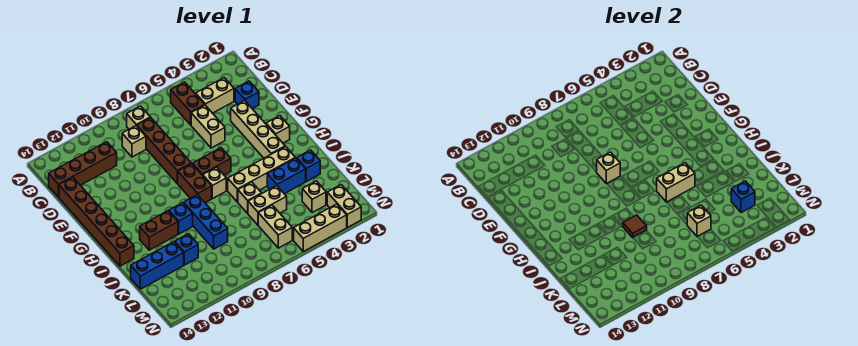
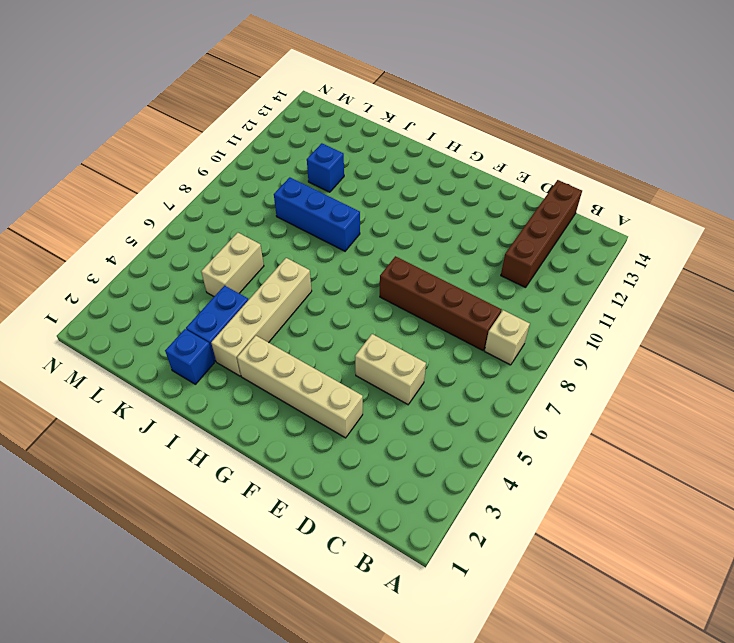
none -> brown 1x2 brick [171,82,204,125]
none -> tan 1x2 brick [196,78,234,113]
none -> tan 1x1 brick [122,126,146,157]
none -> blue 1x1 brick [235,81,259,109]

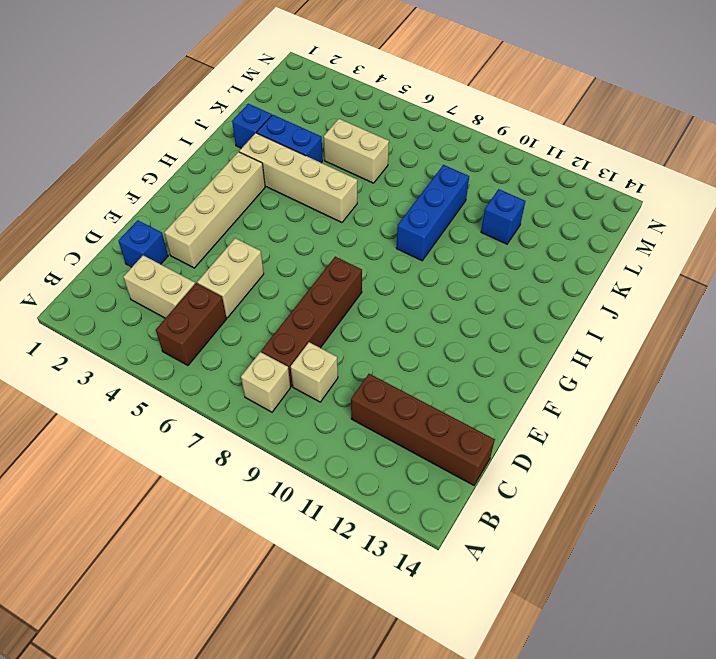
none -> brown 1x6 brick [59,177,134,266]
none -> tan 1x1 brick [266,116,290,143]
none -> brown 1x2 brick [192,148,231,175]
none -> brown 1x2 brick [177,164,212,203]

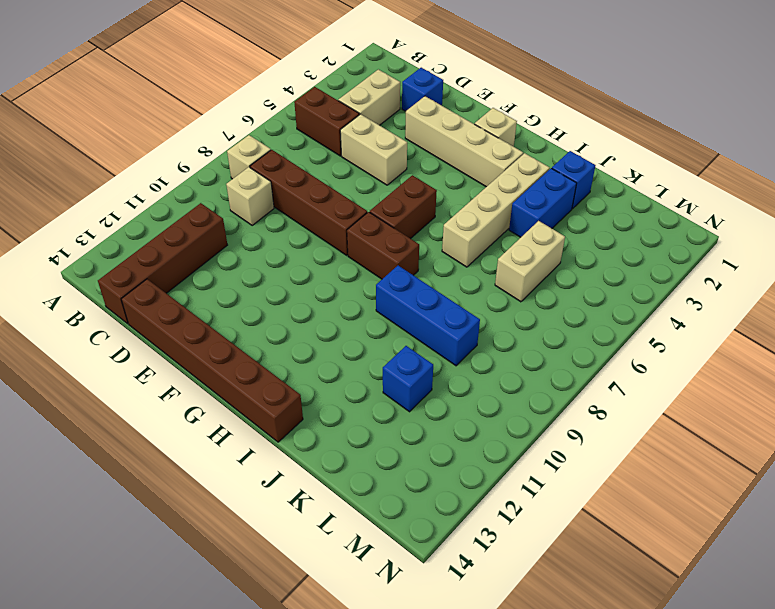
none -> tan 1x1 brick [203,167,226,199]
none -> blue 1x1 brick [169,203,193,234]
none -> brown 1x2 brick [140,211,178,250]
none -> tan 1x1 brick [238,182,262,213]

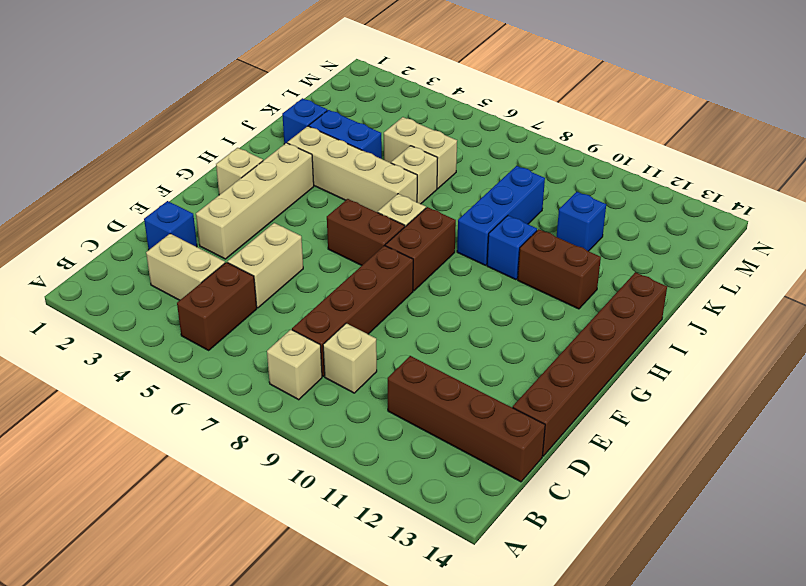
none -> blue 1x3 brick [131,242,184,289]
none -> tan 1x1 brick [302,181,326,213]
none -> tan 1x2 brick [258,205,292,248]
none -> tan 1x2 brick [327,185,361,227]

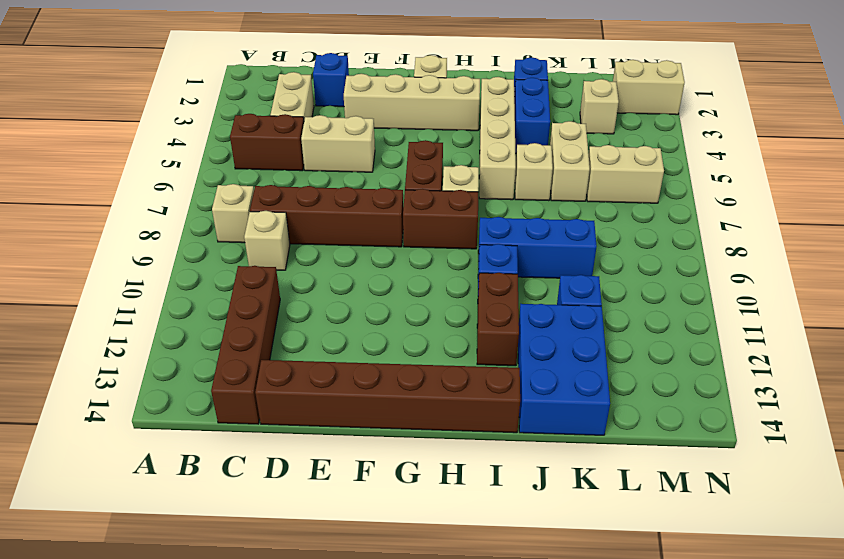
blue 2x3 brick [518,304,610,435] -> blue 1x3 brick [131,242,184,289]
none -> tan 1x3 brick [294,204,347,251]
none -> tan 1x1 brick [597,152,620,184]
none -> tan 1x2 brick [657,163,695,202]
none -> brown 1x1 tile [623,215,647,237]

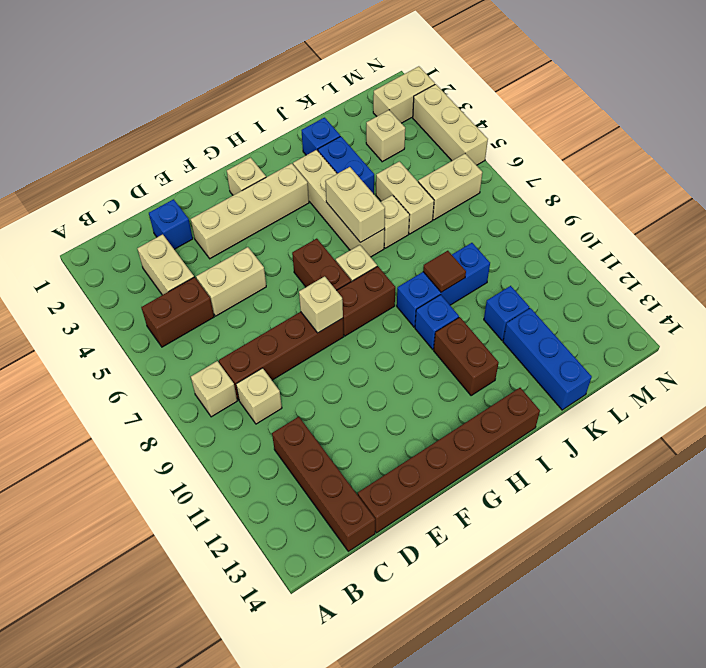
none -> blue 1x1 brick [731,181,755,213]
none -> tan 1x1 brick [687,205,711,237]

